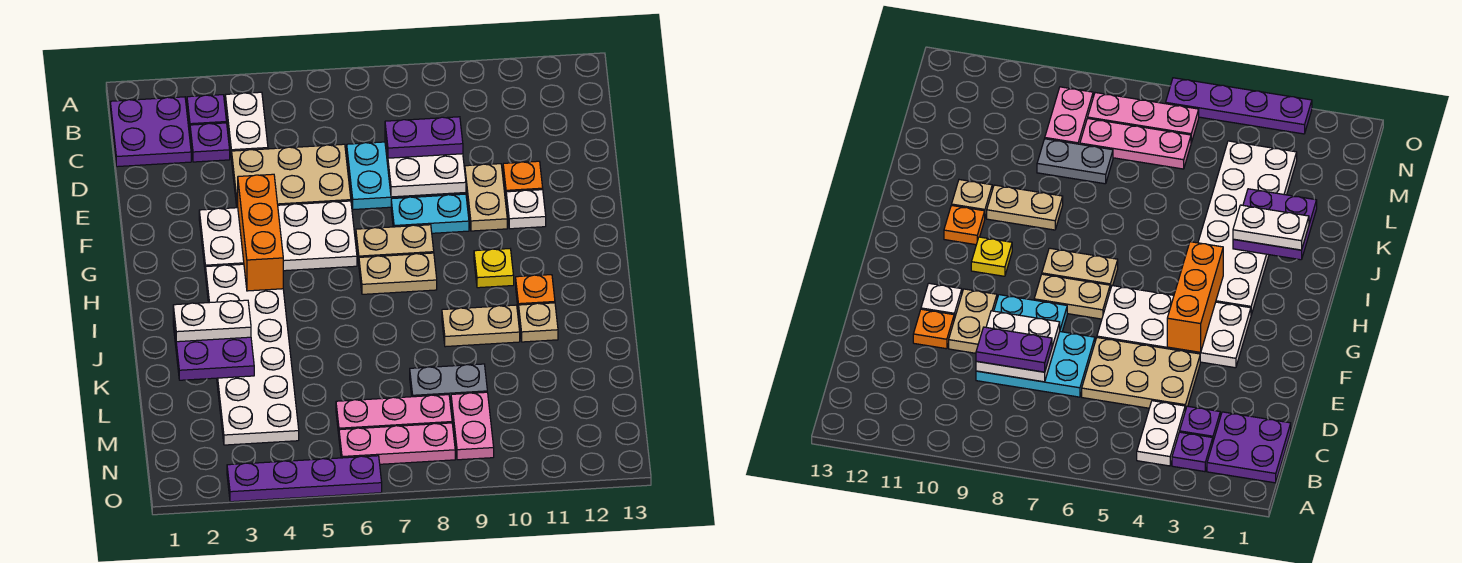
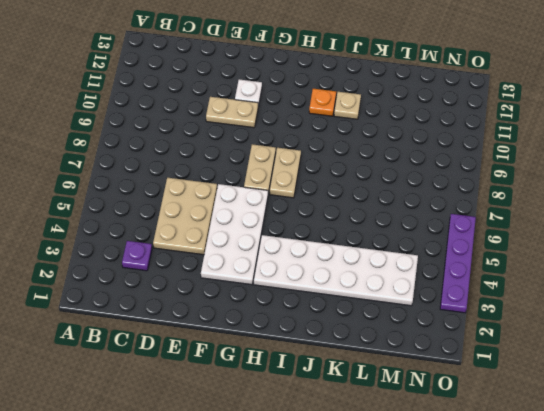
none -> purple 2x2 plate [110,97,191,167]
none -> purple 1x1 plate [187,95,227,129]
none -> white 1x2 plate [225,92,268,159]

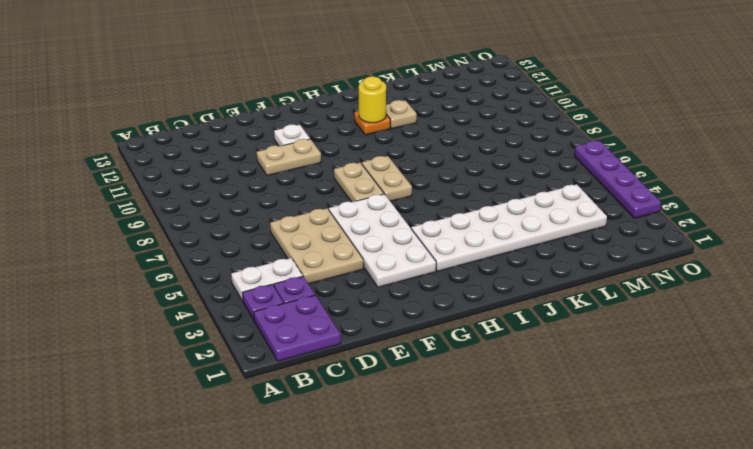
yellow 1x1 round brick [359,76,386,123] -> none
none -> cyan 2x3 plate [347,142,466,210]
none -> orange 1x1 plate [503,161,543,195]
none -> cyan 1x2 plate [391,194,469,233]

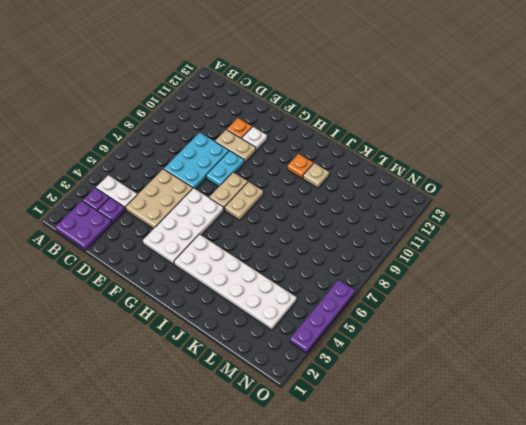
none -> yellow 1x1 plate [474,249,514,288]
none -> tan 1x2 plate [442,305,520,347]
none -> grey 1x2 plate [410,364,487,403]

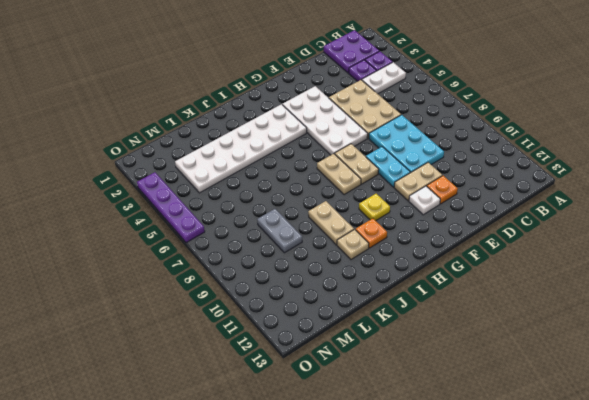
none -> pink 1x3 plate [336,395,452,434]
none -> pink 1x2 plate [451,392,494,460]
none -> pink 1x3 plate [339,423,455,464]

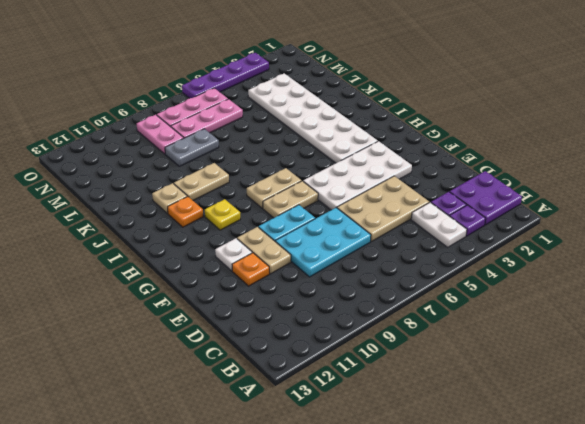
none -> white 2x2 plate [385,136,466,197]
none -> orange 1x3 brick [238,174,283,291]
none -> purple 2x2 plate [173,317,254,380]

